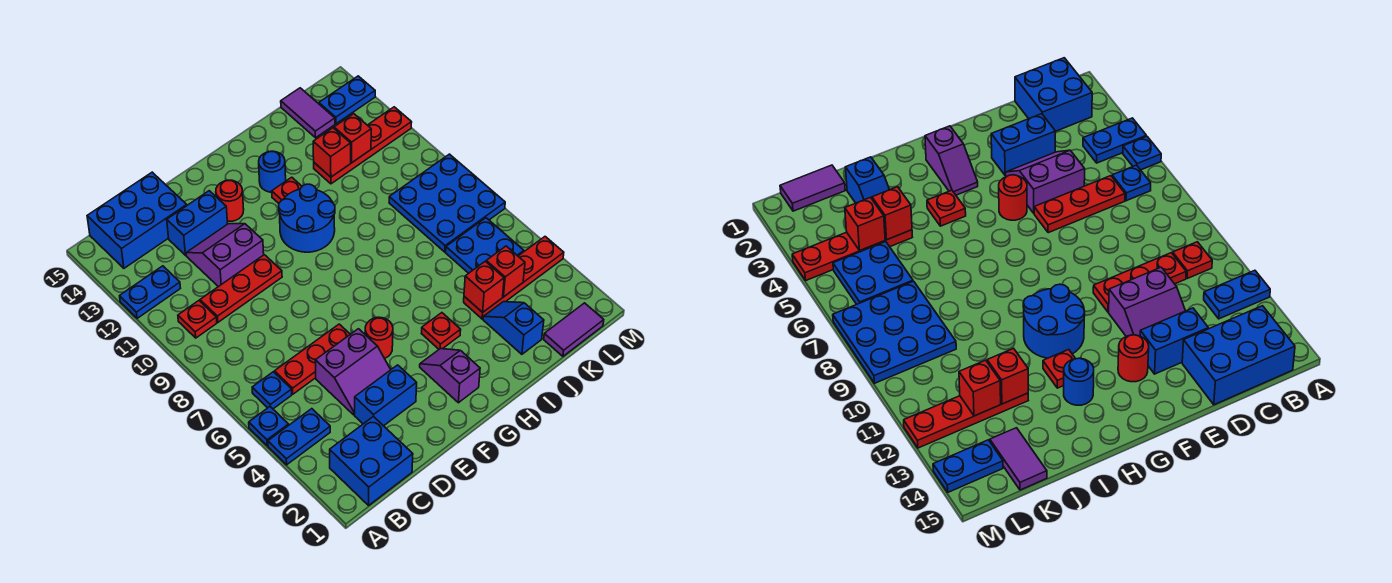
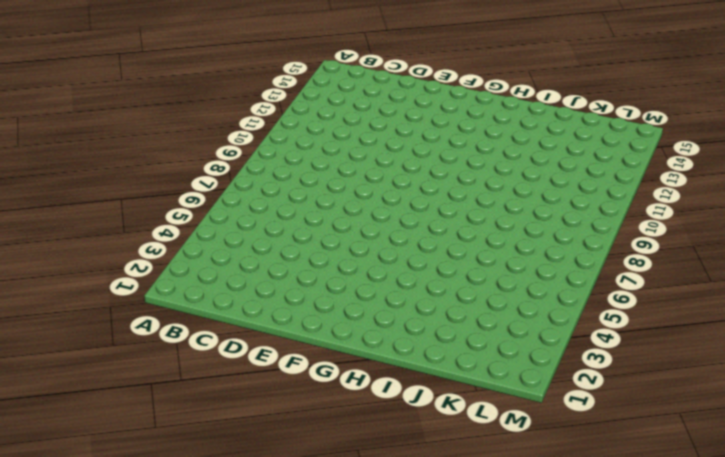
none -> blue 1x2 plate [268,409,330,465]
none -> blue 1x1 plate [249,407,289,446]
none -> blue 1x2 plate [120,266,180,318]
none -> blue 2x2 brick [330,416,413,505]

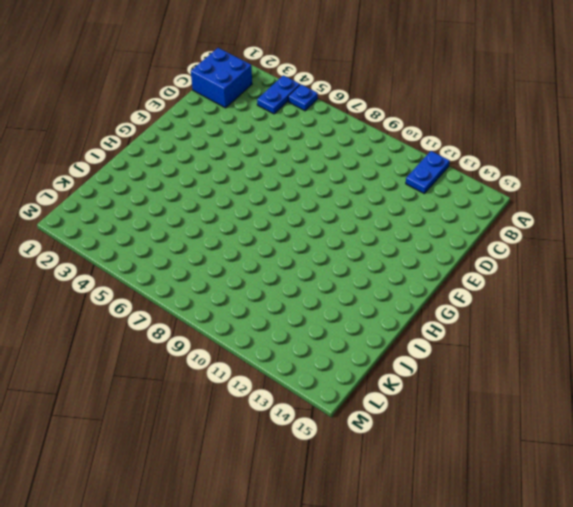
none -> blue 1x1 plate [252,372,292,409]
none -> red 1x1 plate [178,301,217,338]
none -> blue 2x3 brick [87,172,187,268]
none -> red 1x3 plate [275,324,350,394]

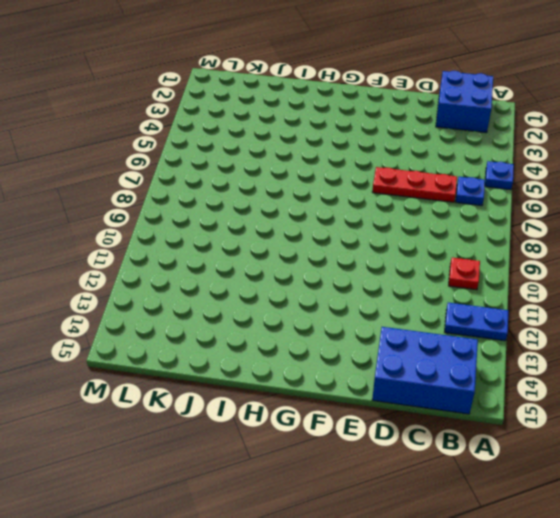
none -> blue 1x2 plate [268,409,330,465]
none -> red 1x3 plate [200,255,282,322]
none -> blue 1x2 brick [355,365,417,426]
none -> purple 2x2 slope [315,329,391,415]

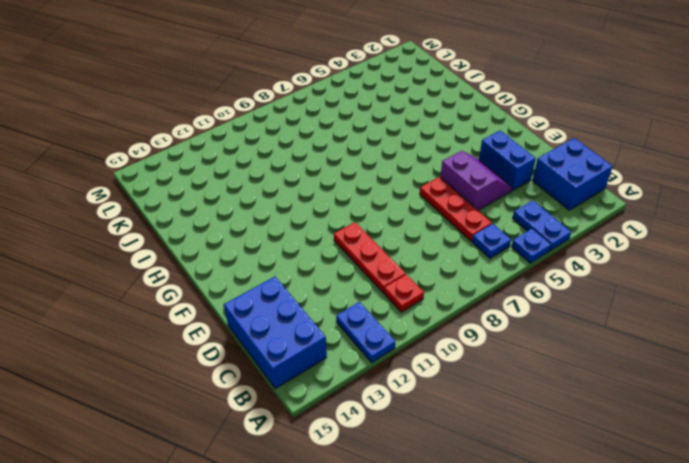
none -> purple 2x2 slope [186,224,264,287]
none -> blue 1x2 brick [167,191,228,255]
none -> red 1x1 round brick [365,317,393,359]
none -> red 1x1 round brick [216,180,244,221]

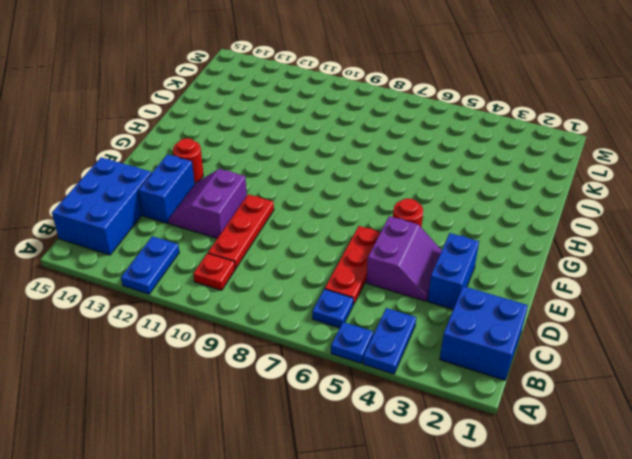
none -> purple 1x2 slope [420,349,480,403]
none -> blue 2x2 round brick [279,184,335,252]
none -> red 1x1 plate [422,313,461,349]
none -> red 1x1 plate [272,177,302,203]

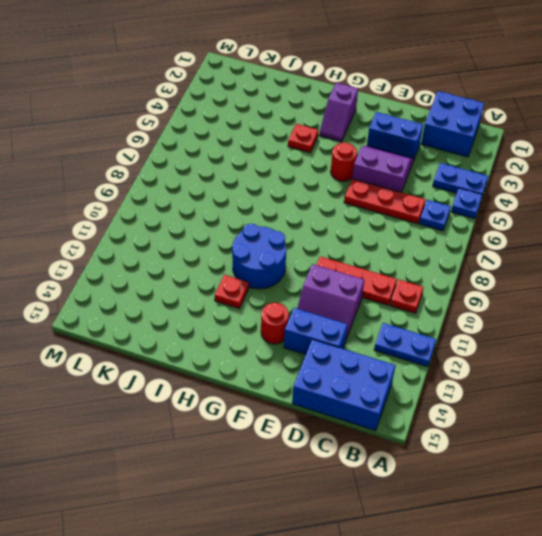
none -> blue 1x1 round brick [259,151,286,192]
none -> blue 1x2 slope [483,302,544,354]
none -> red 1x4 plate [464,237,564,319]
none -> red 1x4 plate [314,107,412,184]

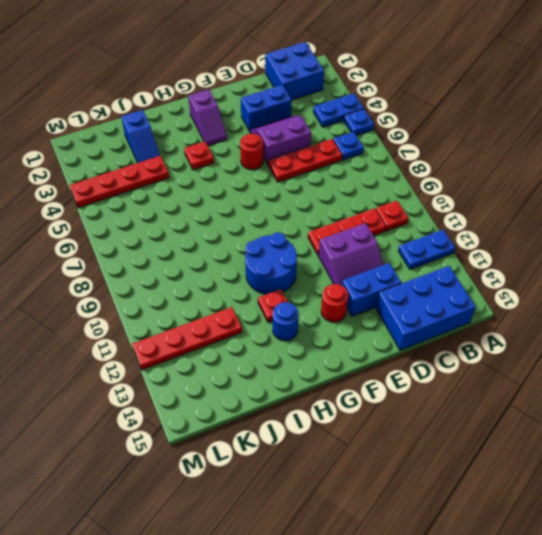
none -> purple 1x2 tile [544,303,604,356]
none -> blue 2x2 plate [446,218,524,273]
none -> blue 3x3 plate [389,154,505,252]
none -> purple 1x2 tile [281,88,335,138]

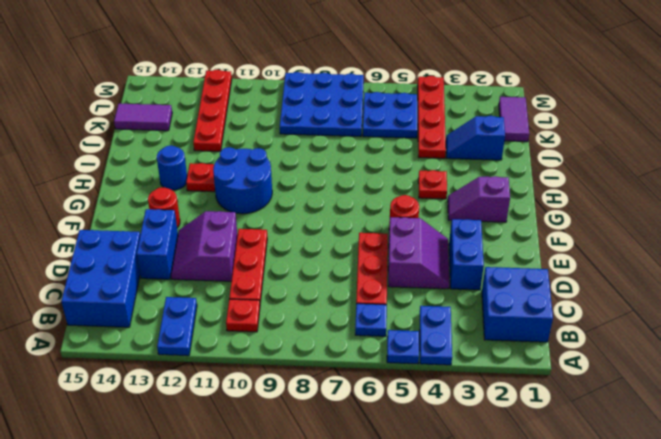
none -> blue 1x2 plate [319,76,375,124]
none -> red 1x1 brick [464,261,504,312]
none -> red 1x1 brick [313,128,351,177]
none -> red 1x1 brick [486,246,525,297]

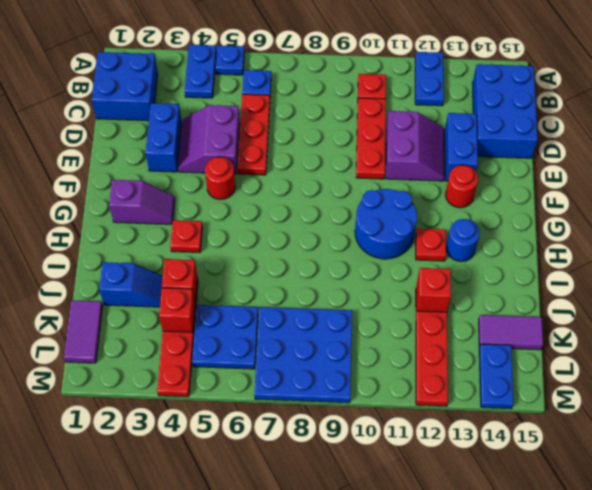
none -> red 1x1 brick [334,114,371,163]

